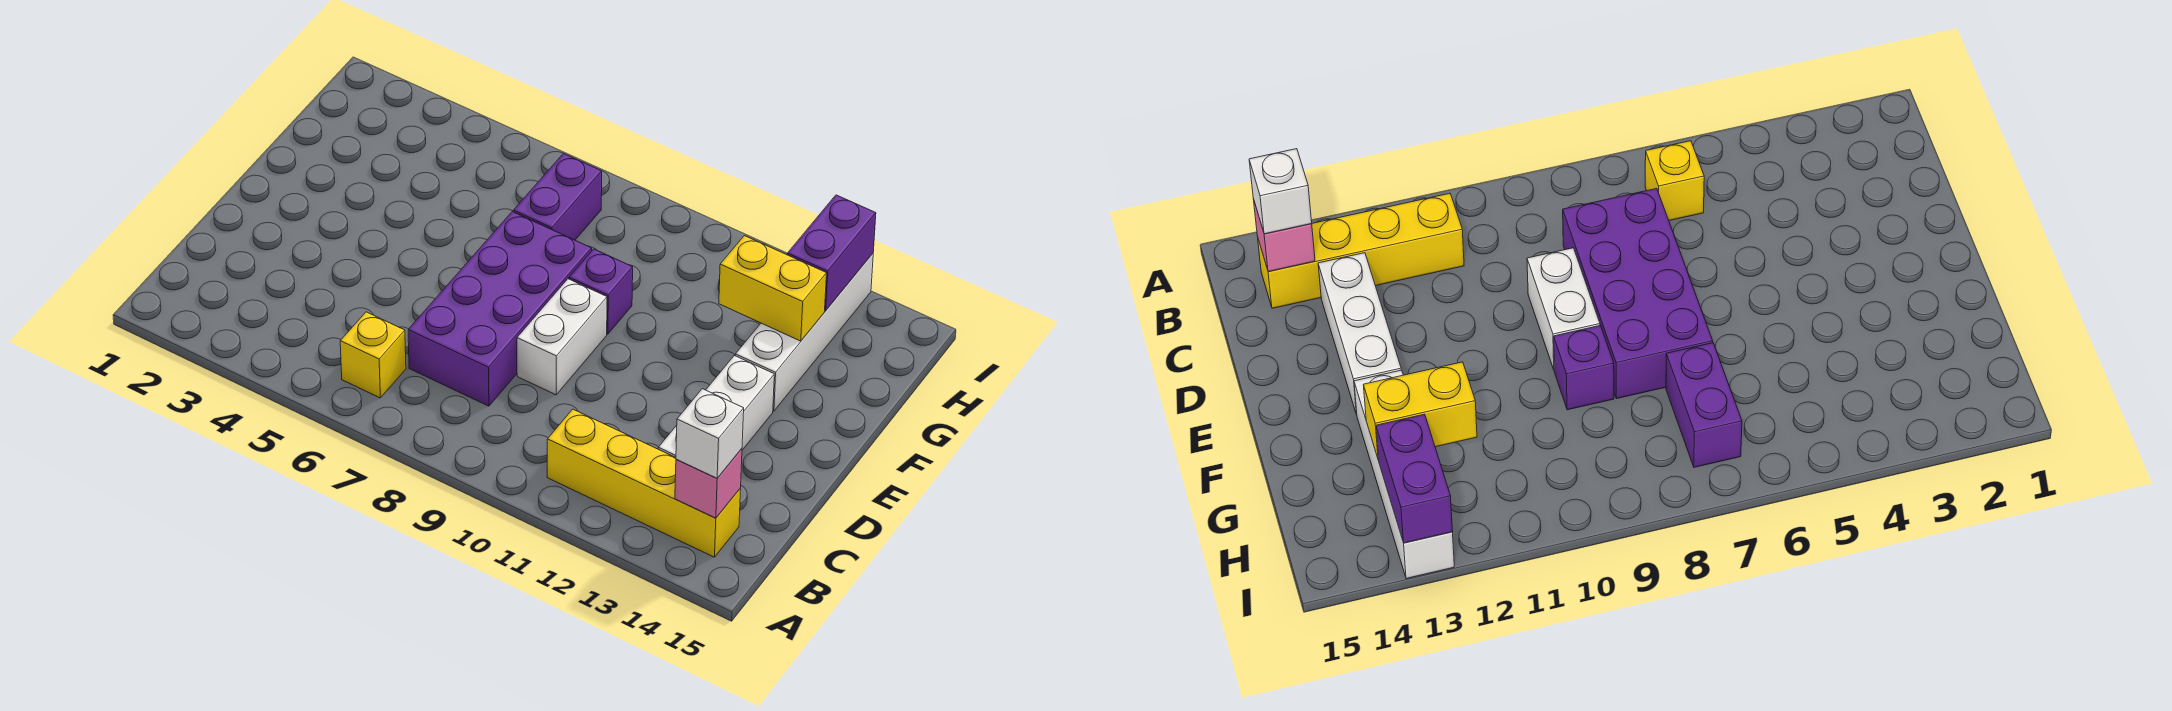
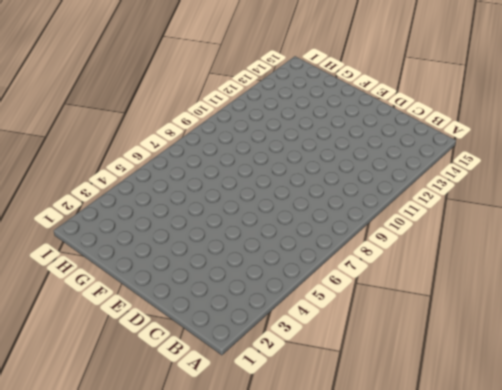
none -> yellow 1x1 brick [340,312,406,398]
none -> yellow 1x4 brick [547,409,741,557]
none -> purple 2x4 brick [408,212,592,406]

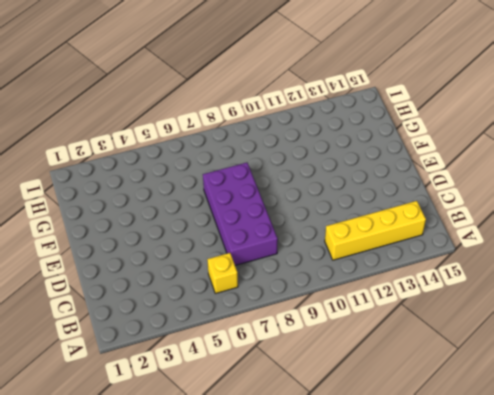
none -> white 1x3 brick [658,355,774,457]
none -> white 1x2 brick [517,279,607,395]
none -> purple 1x1 brick [569,249,633,334]

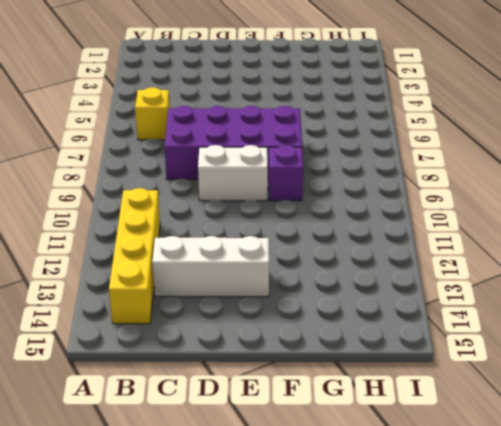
none -> white 1x4 brick [735,254,873,411]
none -> purple 1x2 brick [513,154,602,240]
none -> pink 1x1 brick [675,449,742,518]

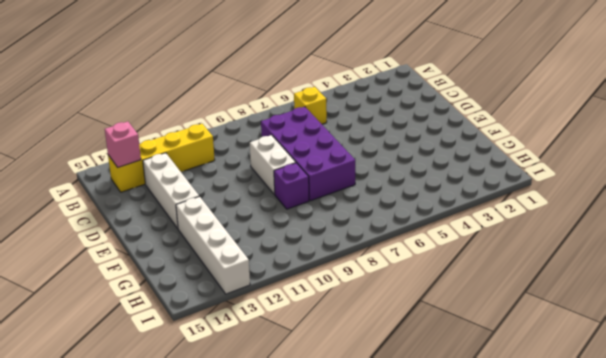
none -> purple 1x2 brick [513,154,602,240]
none -> yellow 1x2 brick [719,236,827,341]
none -> purple 1x2 brick [787,195,876,311]

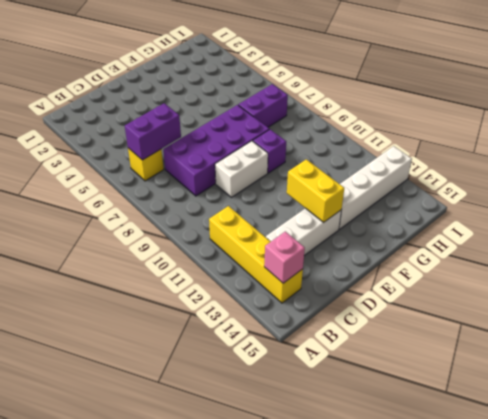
purple 1x2 brick [125,103,181,160] -> purple 1x2 brick moved to [787,195,876,311]
yellow 1x2 brick [287,159,344,222] -> yellow 1x2 brick moved to [719,236,827,341]
none -> white 1x1 brick [676,389,744,478]

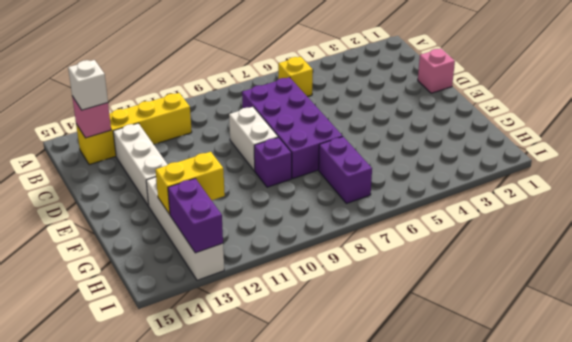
pink 1x1 brick [418,49,455,93] -> none

